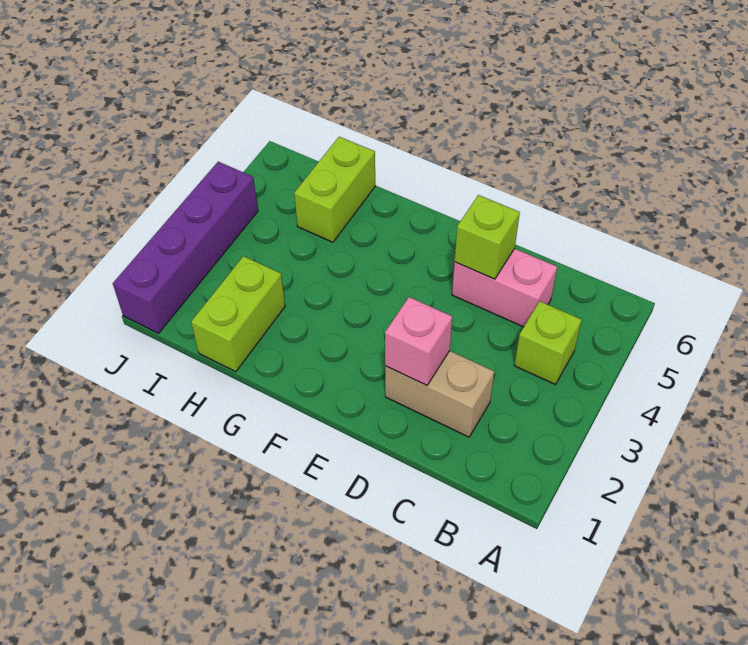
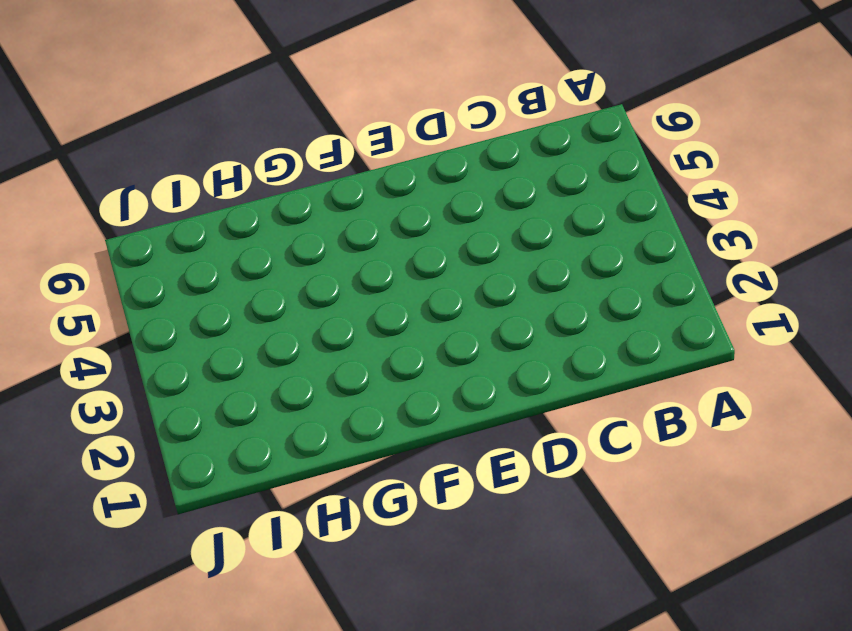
none -> lime 1x1 brick [514,301,582,385]
none -> tan 1x2 brick [385,351,494,437]

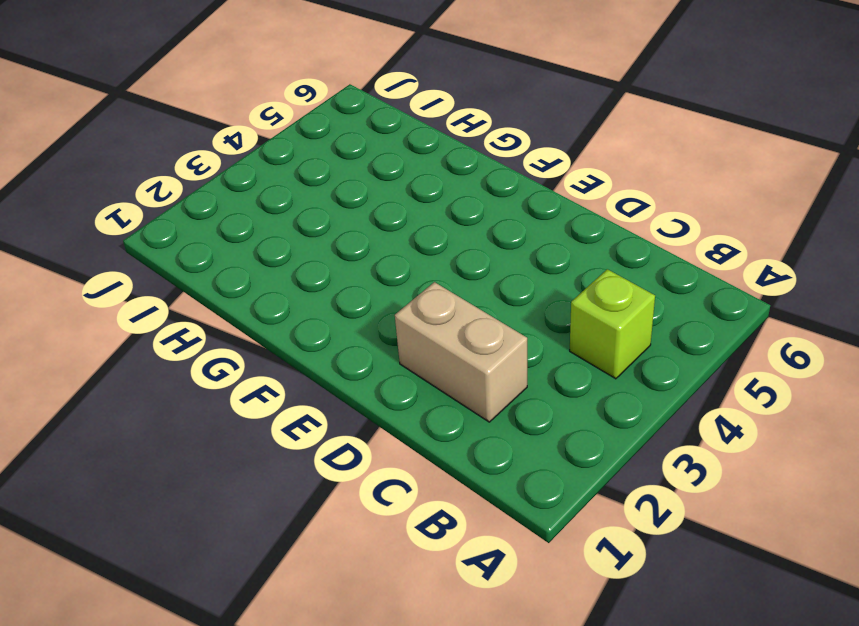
none -> pink 1x2 brick [452,249,557,327]
none -> lime 1x2 brick [191,256,285,372]

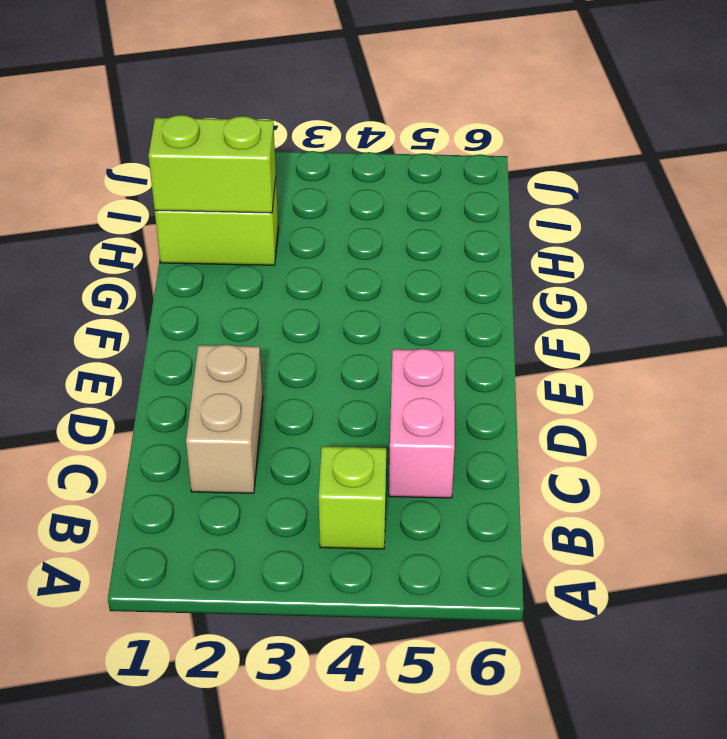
lime 1x2 brick [149,115,276,213] -> lime 1x2 brick moved to [294,137,375,242]
none -> purple 1x4 brick [113,162,258,333]
none -> pink 1x1 brick [385,297,452,385]

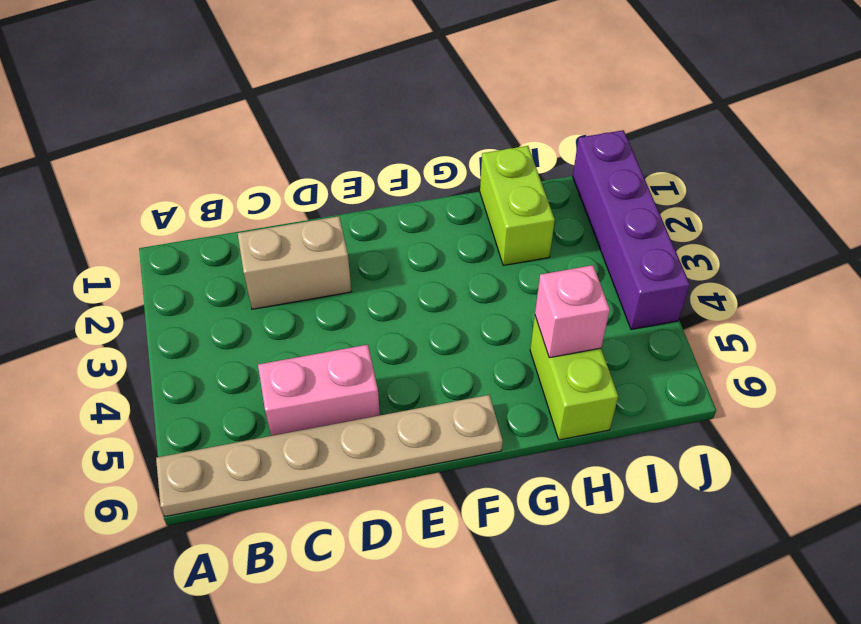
tan 1x6 plate [156,395,503,517] -> none
pink 1x1 brick [535,265,610,358] -> pink 1x1 brick moved to [385,297,452,385]
none -> lime 1x1 brick [514,301,582,385]
none -> lime 1x1 brick [455,195,520,279]

